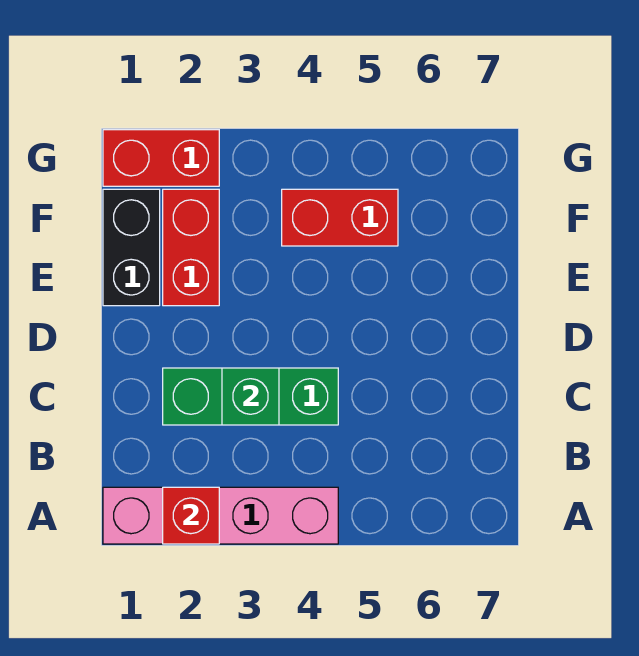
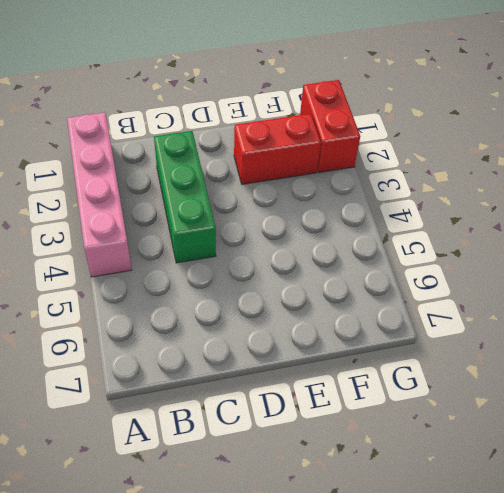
none -> black 1x2 brick [103,189,160,306]
none -> red 1x2 brick [282,189,398,246]

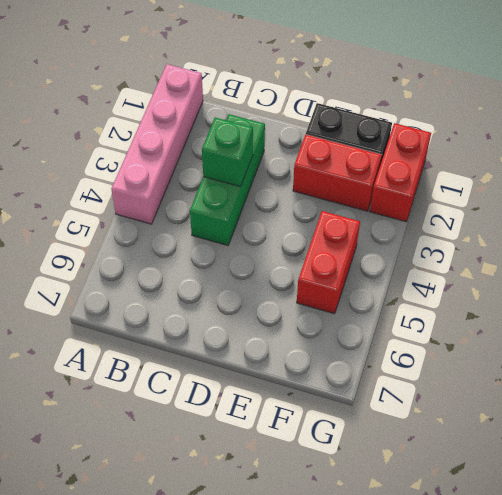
none -> red 1x1 brick [163,487,219,544]

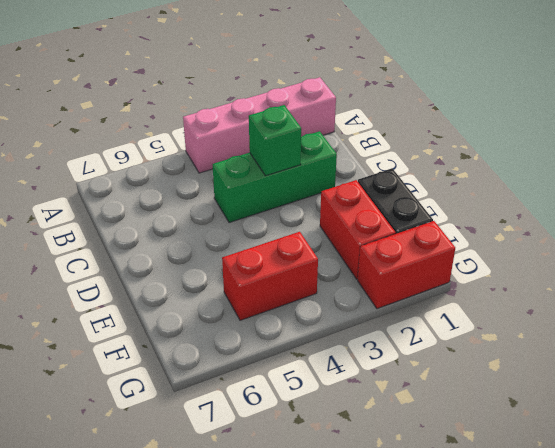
none -> red 1x1 brick [163,487,219,544]

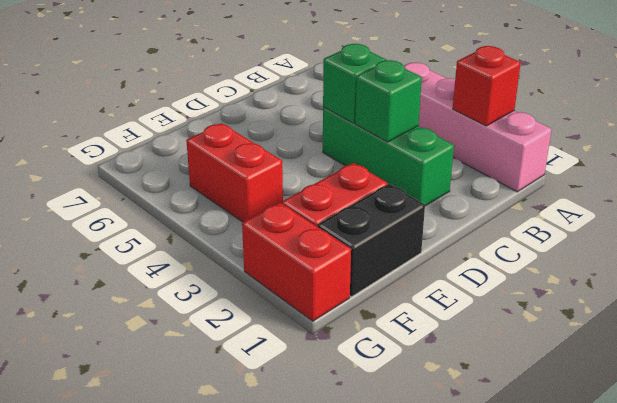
green 1x1 brick [323,44,386,123] -> none

